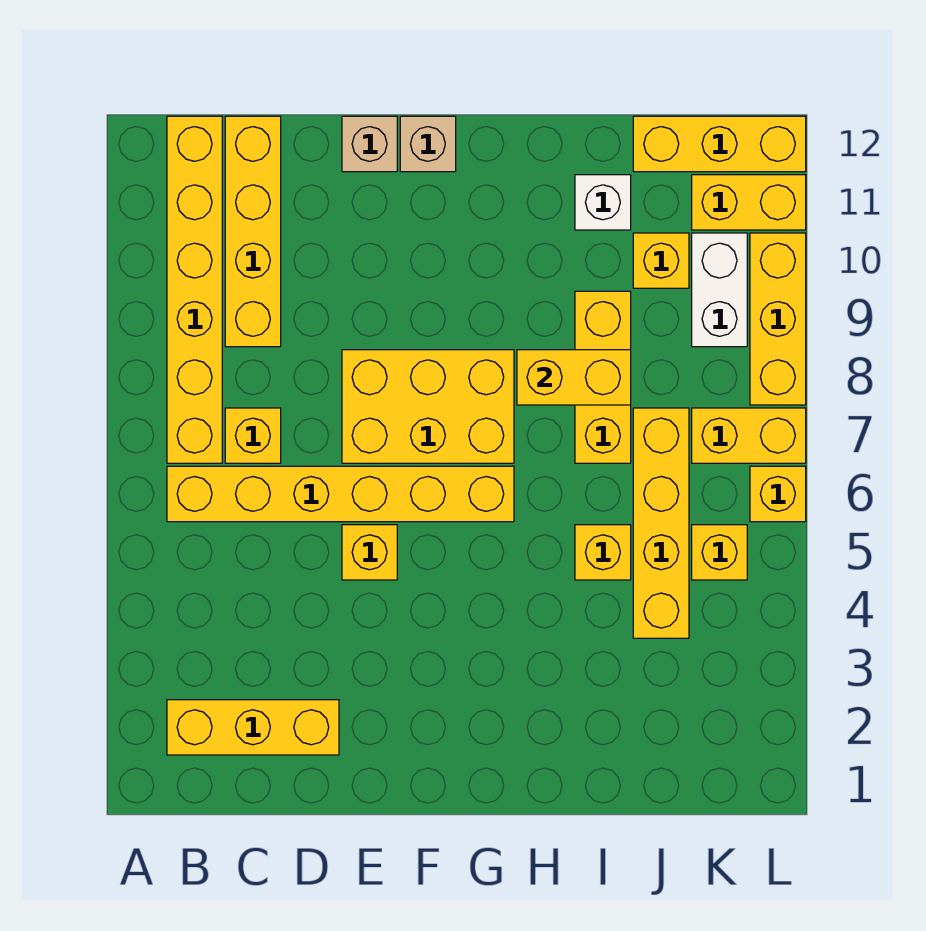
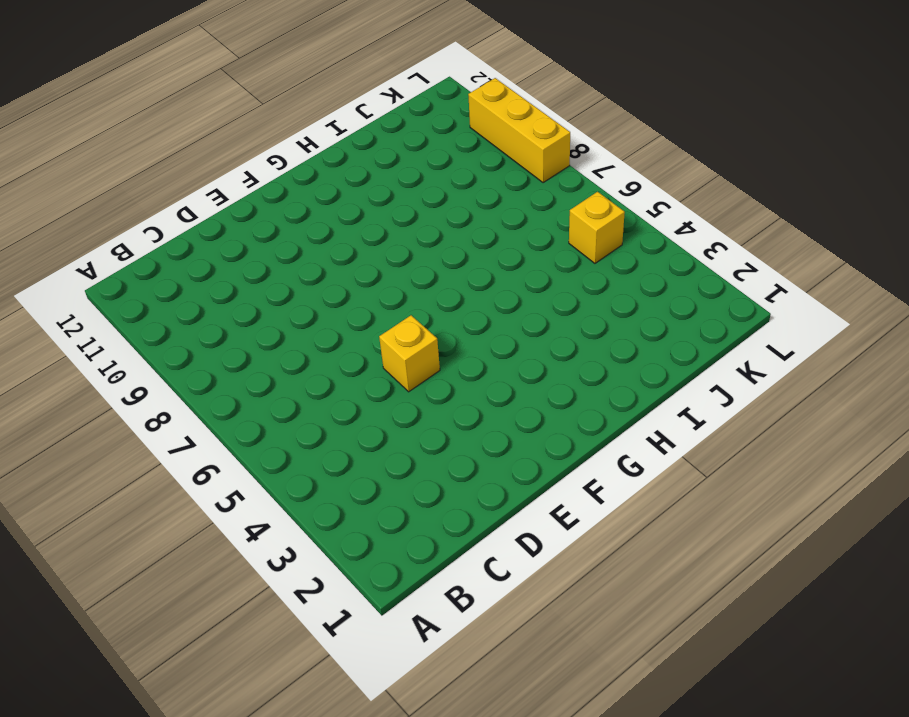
none -> yellow 1x3 brick [167,700,339,755]
none -> yellow 1x6 brick [167,466,514,522]
none -> yellow 1x6 brick [167,116,222,463]

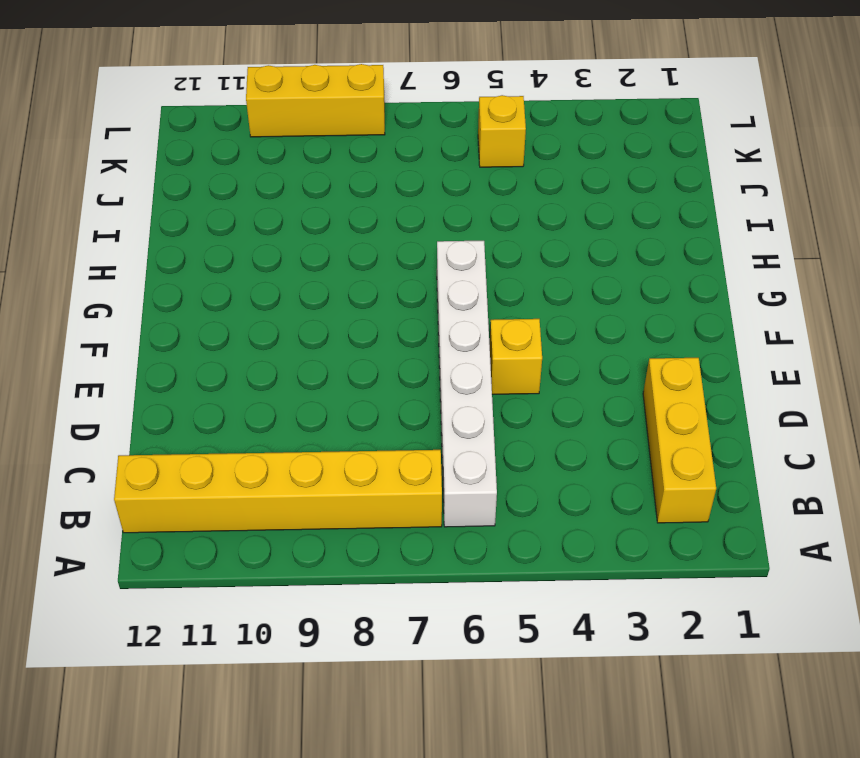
white 1x6 brick [437,241,497,527] -> yellow 1x6 brick [167,466,514,522]
none -> yellow 1x1 brick [225,408,281,463]
none -> yellow 1x4 brick [225,116,281,347]
none -> yellow 2x3 brick [342,350,514,463]

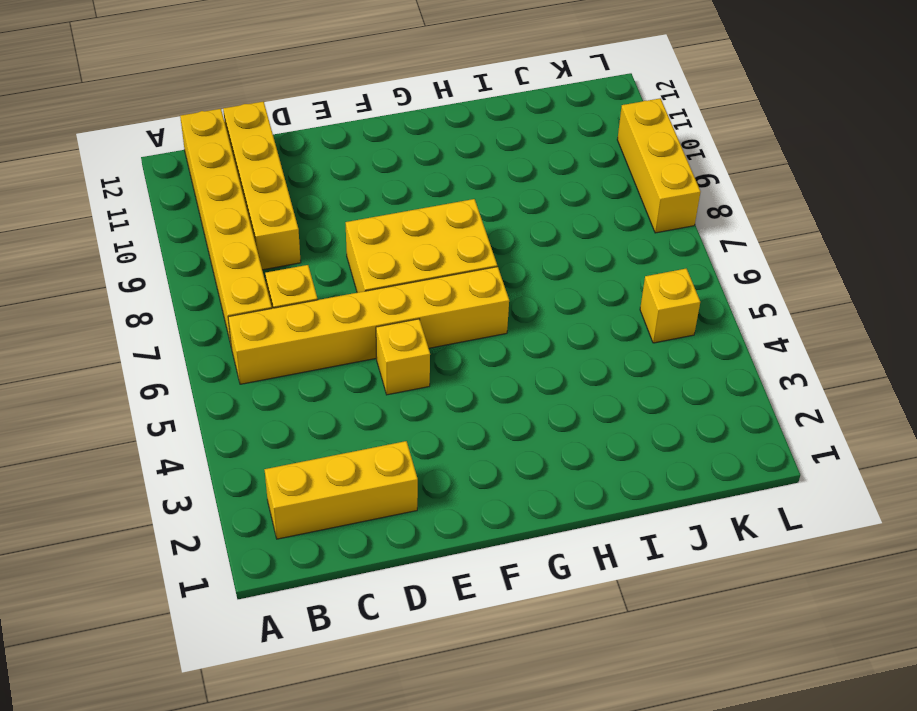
none -> tan 1x1 brick [342,116,397,172]
none -> tan 1x1 brick [400,116,456,172]
none -> yellow 1x1 brick [575,525,631,580]

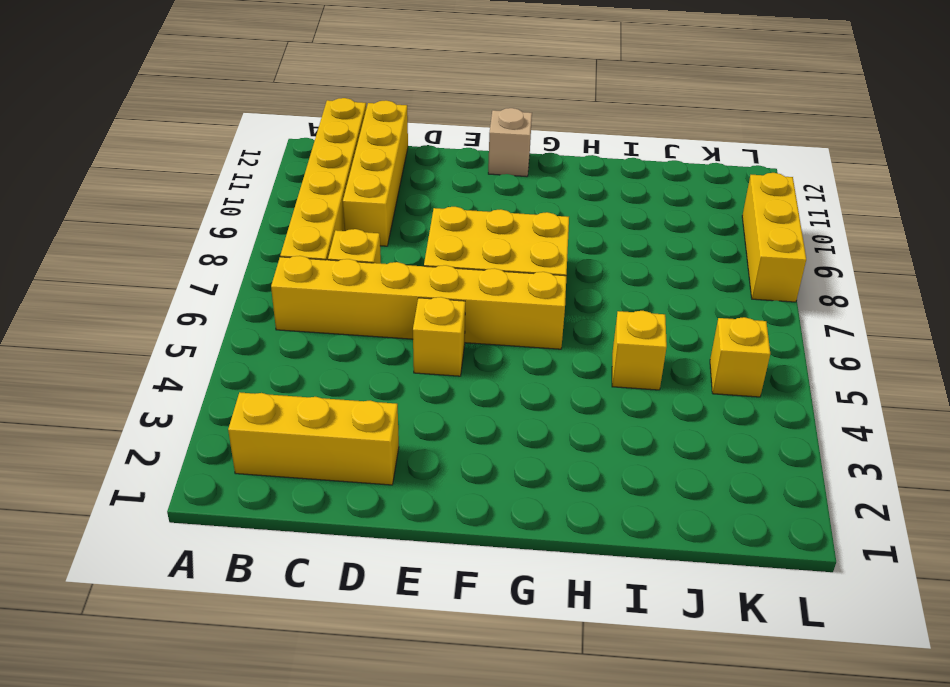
none -> tan 1x1 brick [342,116,397,172]
none -> yellow 1x3 brick [575,291,631,463]
none -> white 1x1 brick [575,175,631,230]

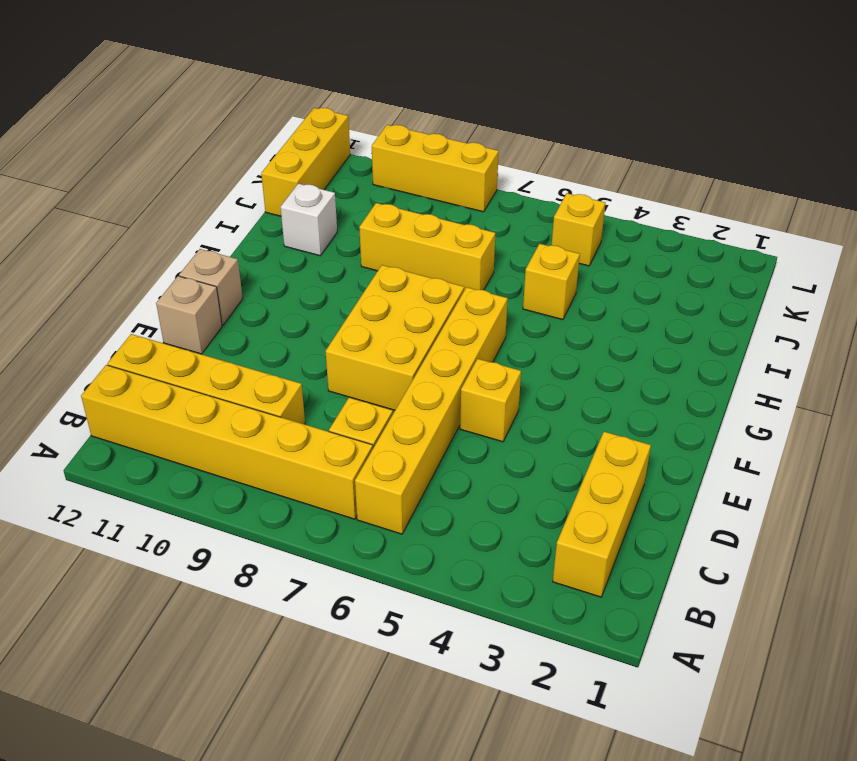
none -> yellow 1x4 brick [633,408,689,638]
none -> yellow 1x1 brick [633,233,689,288]
none -> yellow 1x2 brick [692,408,806,463]

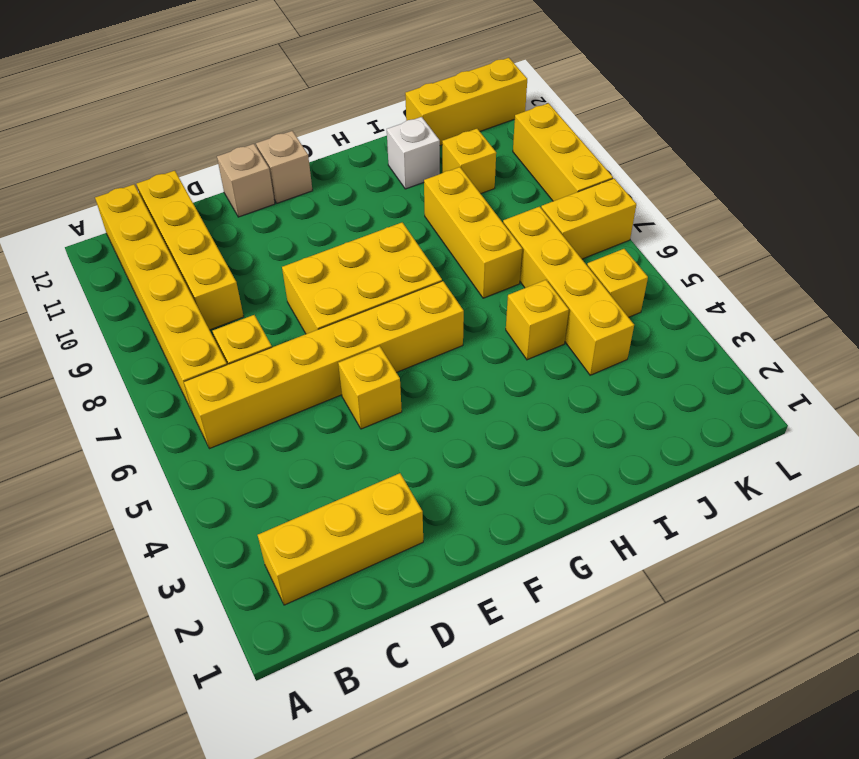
none -> white 1x2 brick [692,233,747,347]
none -> yellow 1x2 brick [692,175,806,230]
none -> yellow 1x1 brick [750,466,806,522]

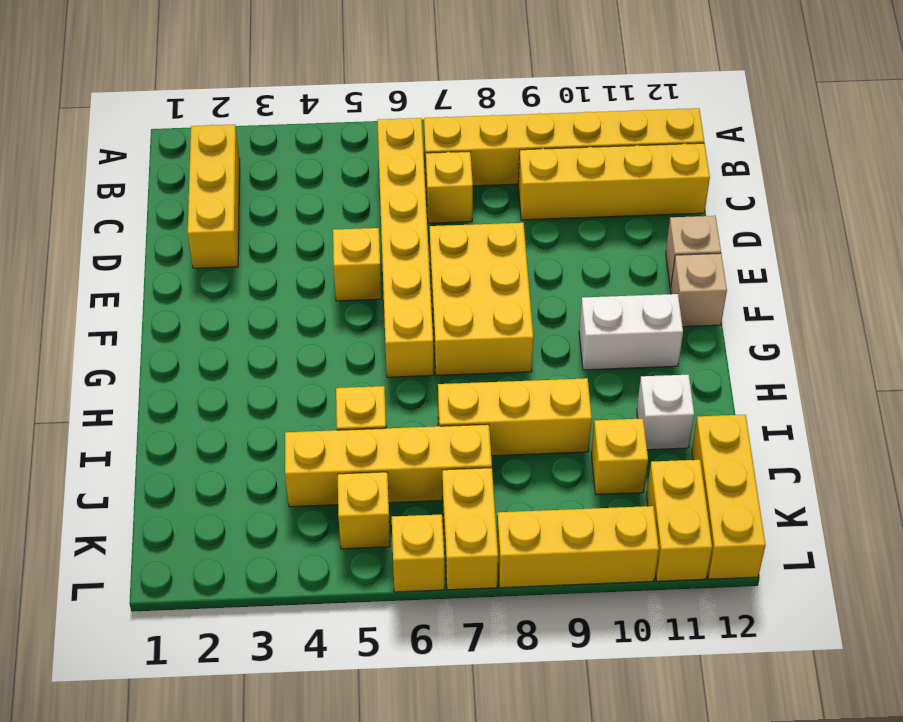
white 1x2 brick [579,294,683,370] -> white 1x2 brick moved to [692,233,747,347]
none -> yellow 1x2 brick [517,350,631,405]

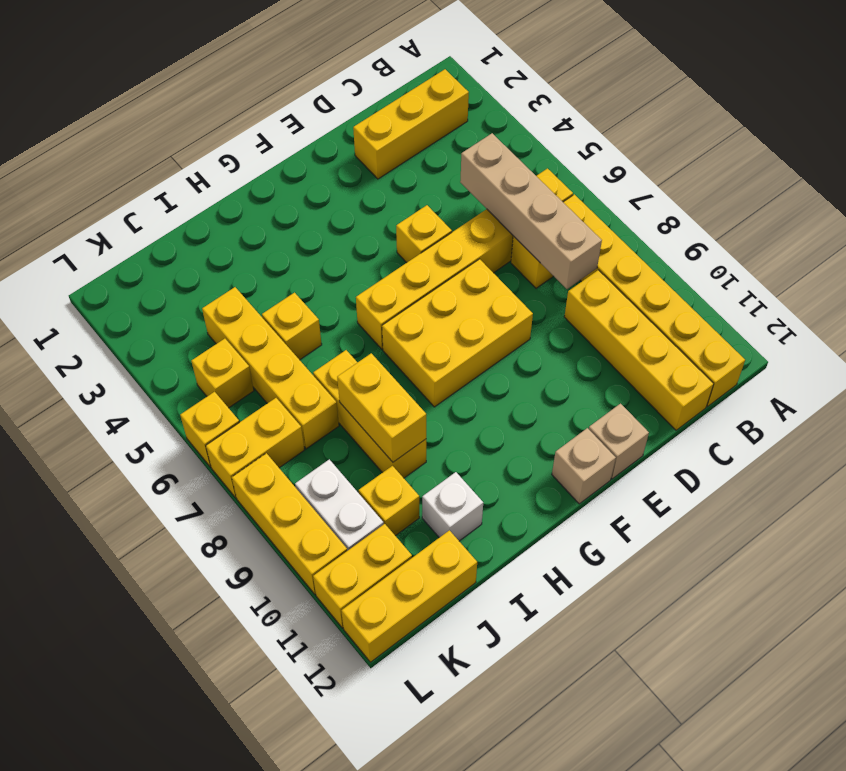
tan 1x4 brick [460,133,602,289] -> none
yellow 1x2 brick [337,353,426,462] -> yellow 1x2 brick turned to [517,350,631,405]

